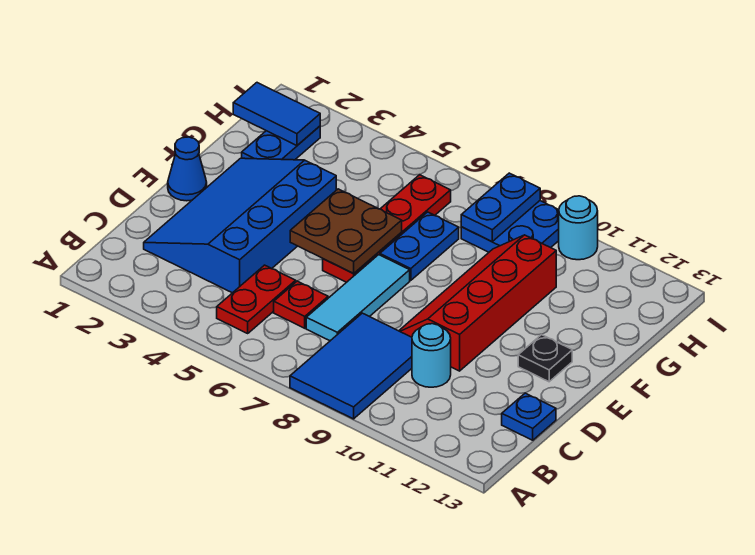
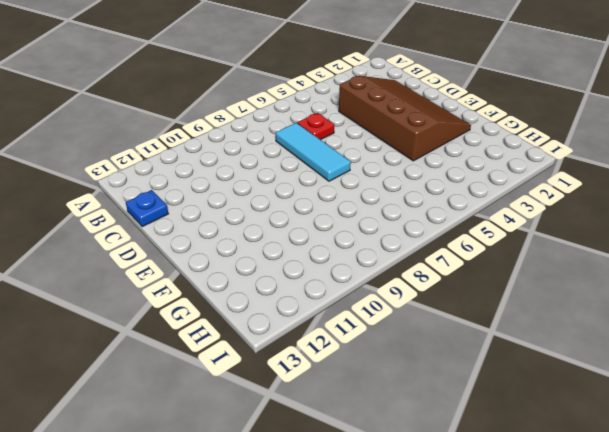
brown 3x4 slope [339,76,471,161] -> blue 3x4 slope [144,158,336,293]
none -> blue 2x3 tile [290,313,412,419]
none -> red 1x2 plate [217,265,296,333]
none -> cyan 1x1 round brick [412,324,451,387]

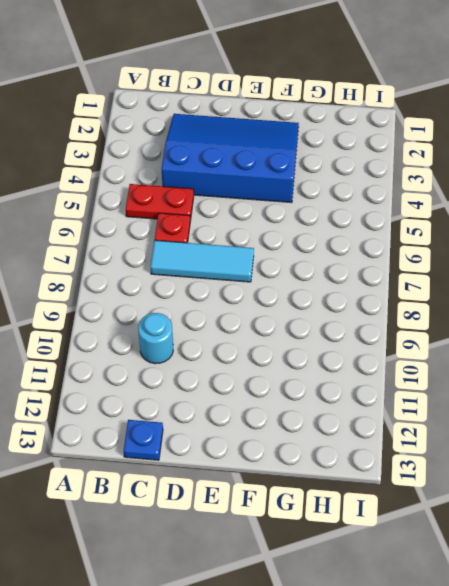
none -> blue 2x3 tile [290,313,412,419]
none -> red 2x4 slope [399,235,556,371]
none -> blue 1x1 cone [168,137,207,201]

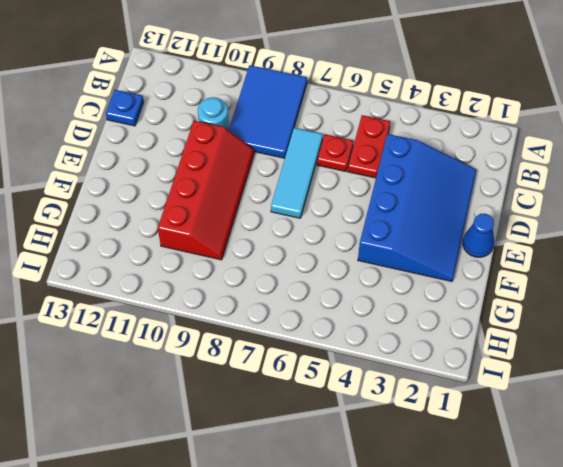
none -> red 1x4 plate [323,175,451,282]
none -> black 1x1 plate [518,335,572,382]
none -> blue 1x2 plate [380,212,459,281]

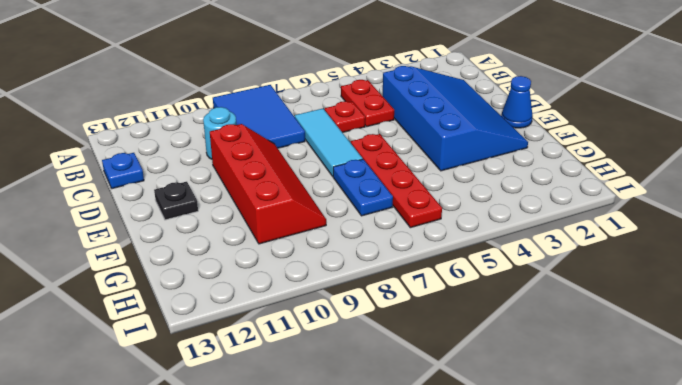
none -> blue 1x2 plate [242,126,320,160]
none -> blue 2x2 plate [461,201,559,252]
none -> cyan 1x1 round brick [559,196,598,260]

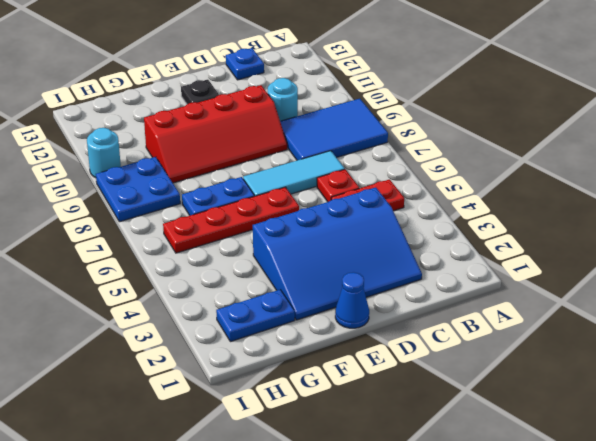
none -> brown 2x2 plate [290,189,402,273]
none -> blue 1x2 tile [233,83,320,146]
none -> blue 1x2 plate [461,173,540,242]

